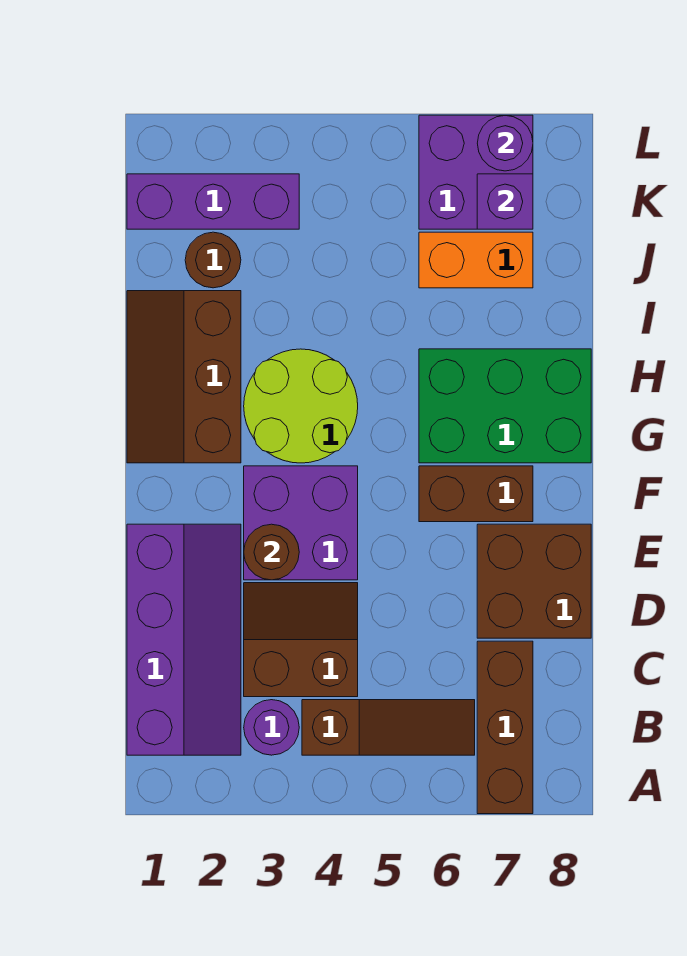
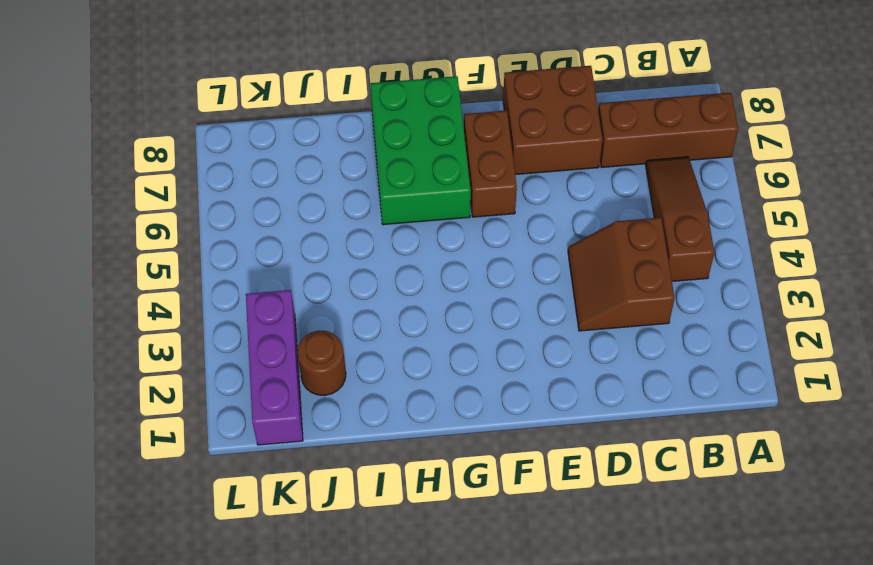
none -> purple 2x4 slope [127,524,241,755]
none -> purple 1x1 round brick [244,700,299,755]
none -> purple 2x2 brick [244,466,358,580]

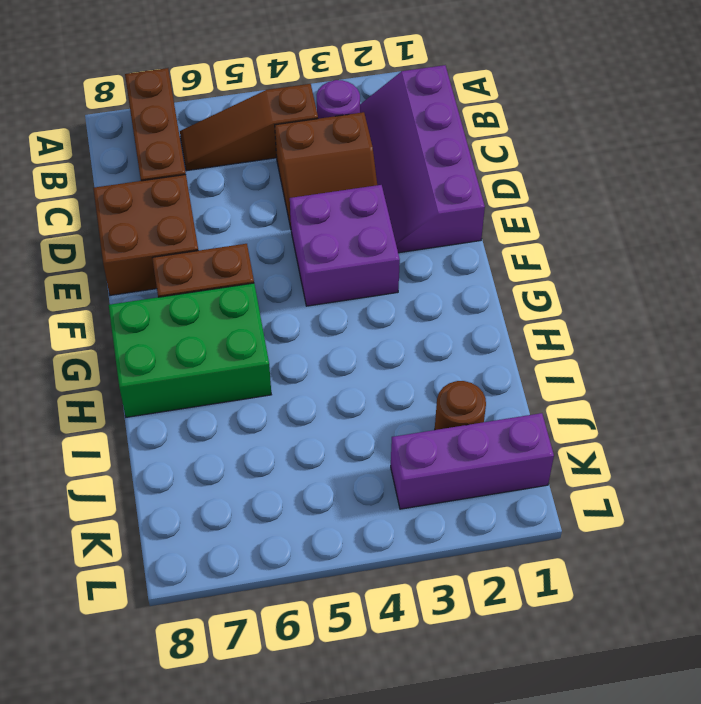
none -> brown 2x3 slope [127,291,241,463]
none -> lime 2x2 round brick [244,349,358,463]
none -> orange 1x2 brick [419,232,533,288]

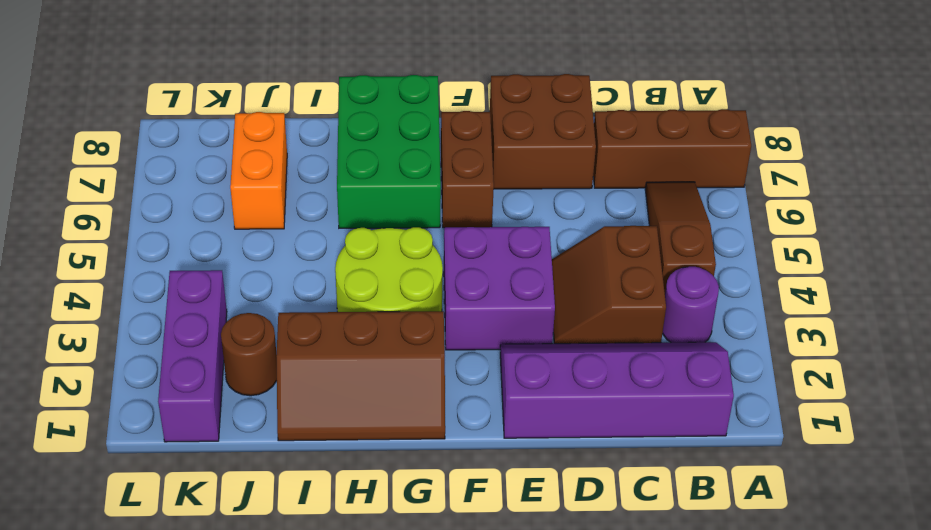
none -> purple 2x2 brick [419,115,533,229]
none -> brown 1x1 round brick [244,524,299,580]
none -> purple 1x1 brick [477,174,533,229]

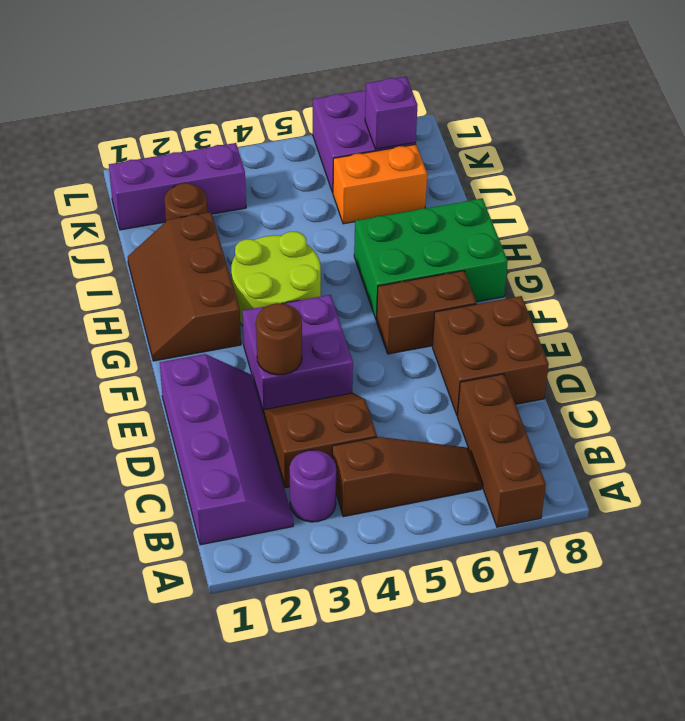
none -> purple 1x1 round brick [477,115,533,171]

